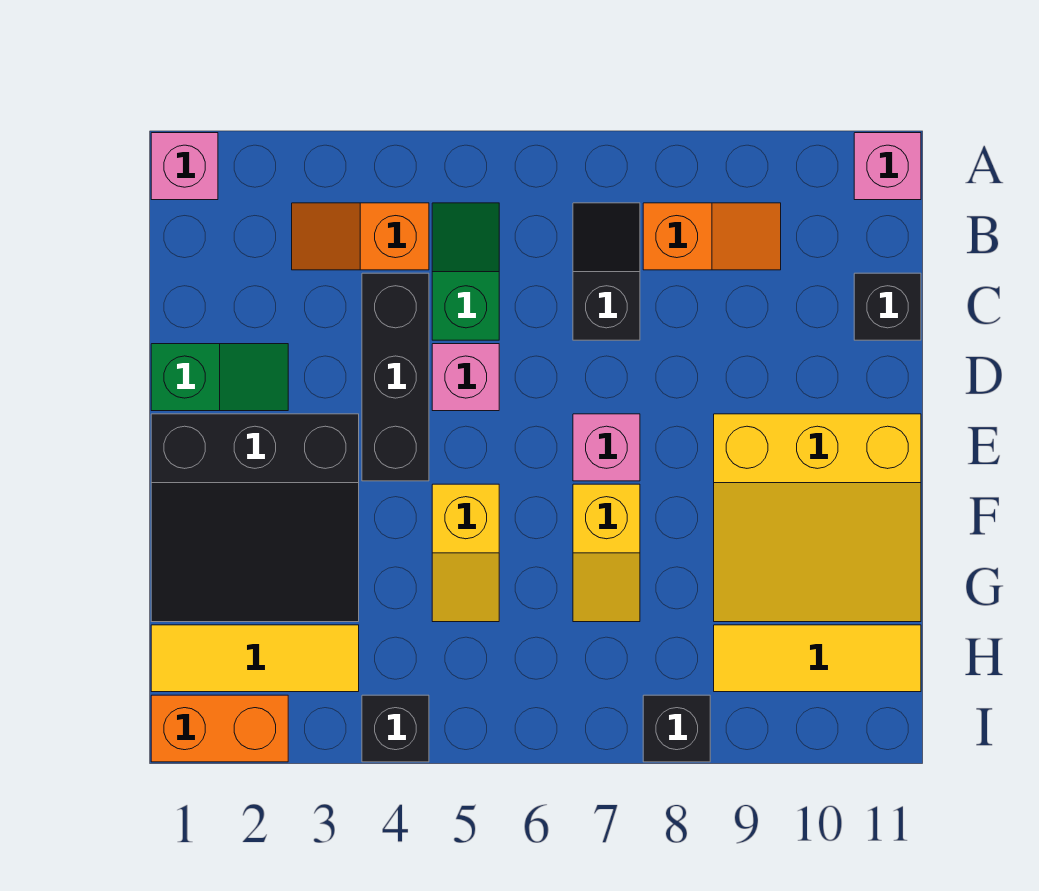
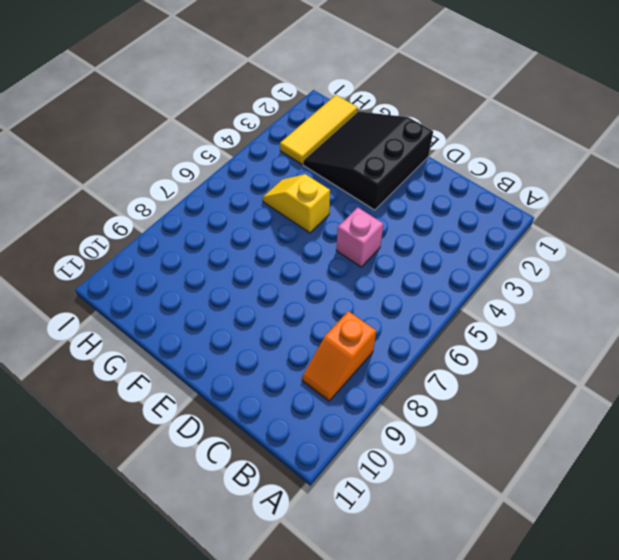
none -> pink 1x1 brick [151,133,218,200]
none -> pink 1x1 brick [854,133,921,200]
none -> orange 1x2 slope [292,203,429,270]

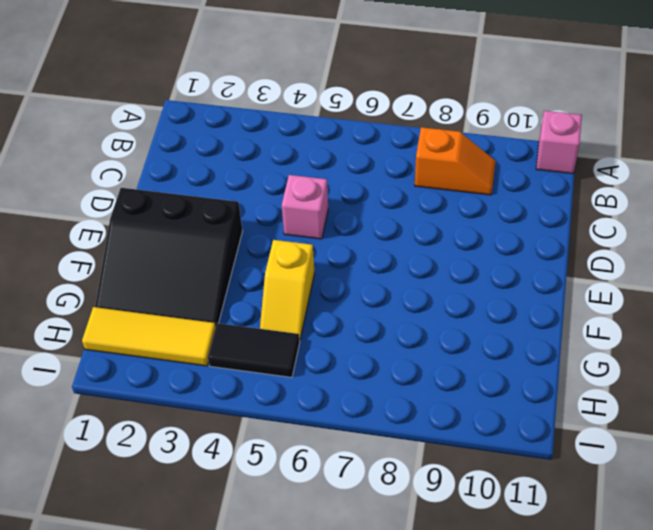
black 1x2 tile [208,323,300,377] -> none
none -> pink 1x1 brick [151,133,218,200]
none -> orange 1x2 slope [292,203,429,270]
none -> green 1x2 slope [432,203,499,340]

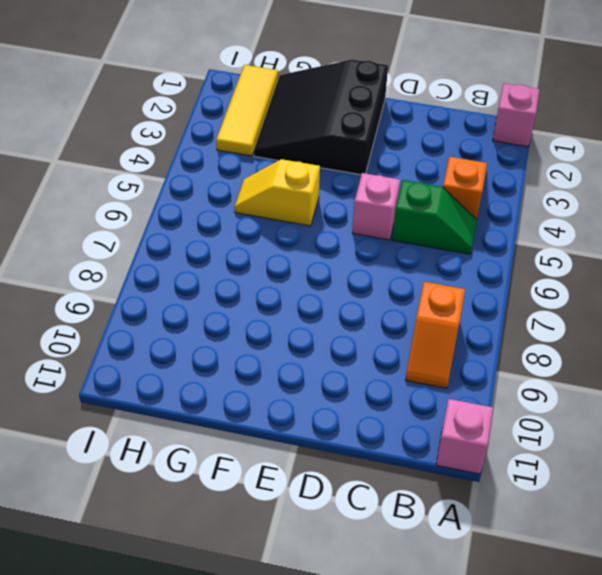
none -> black 1x2 slope [573,203,640,340]
none -> black 1x3 brick [362,273,429,481]
none -> black 1x1 brick [854,273,921,340]

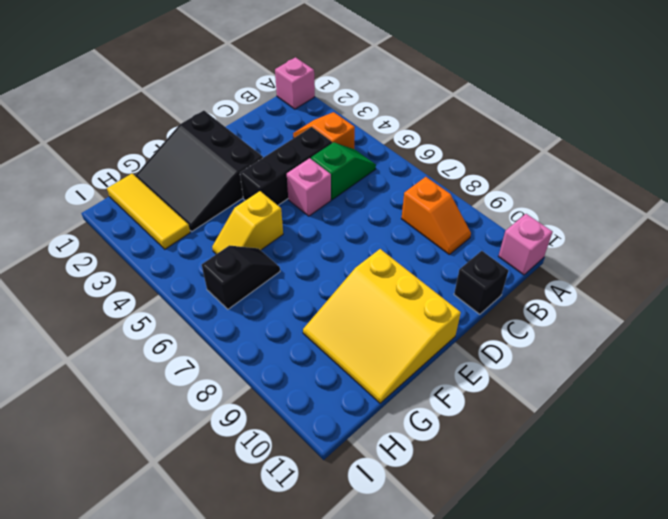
black 1x2 slope [202,246,280,309] -> black 1x2 slope moved to [573,203,640,340]
none -> green 1x2 slope [151,344,288,411]
none -> pink 1x1 brick [573,414,640,481]
none -> yellow 1x2 slope [573,484,640,622]

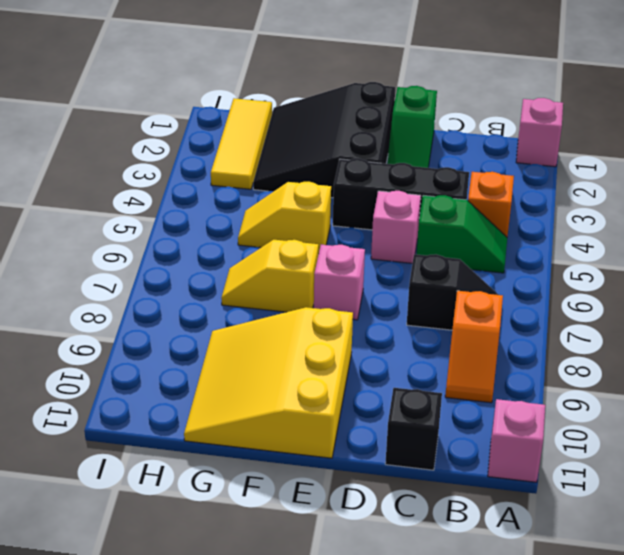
none -> yellow 1x3 tile [714,625,921,692]
none -> orange 1x2 brick [151,695,288,762]
none -> black 1x1 brick [362,695,429,762]

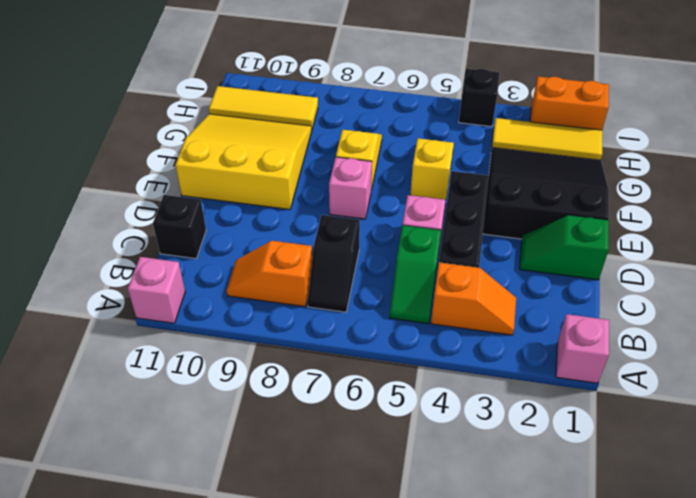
none -> black 1x1 brick [643,695,710,762]

